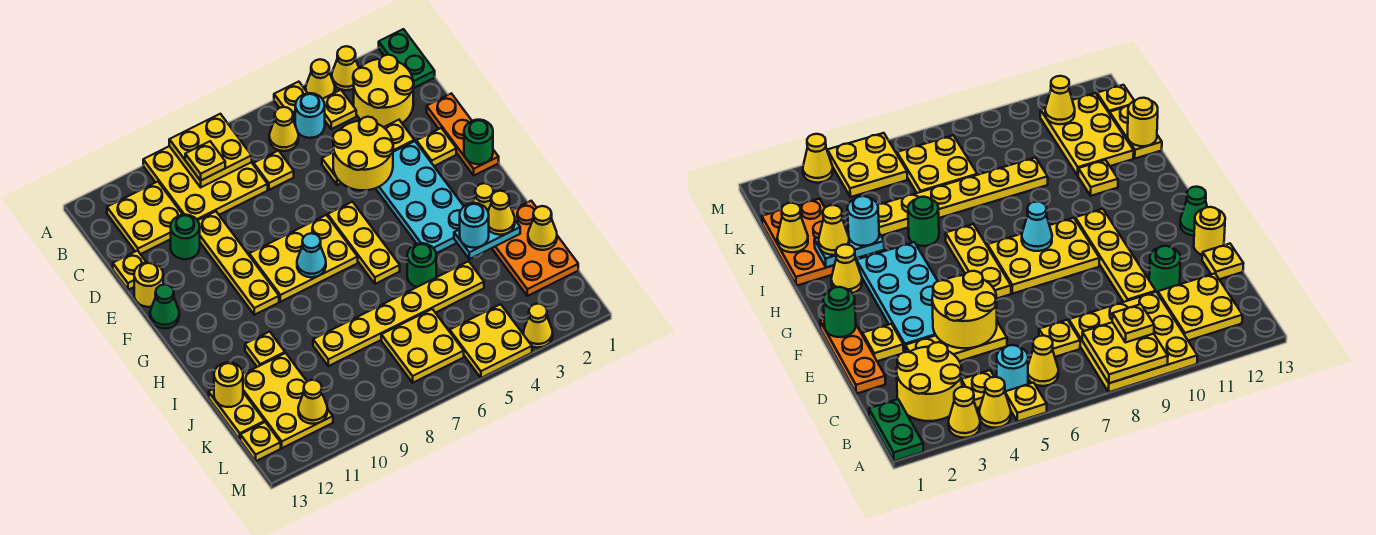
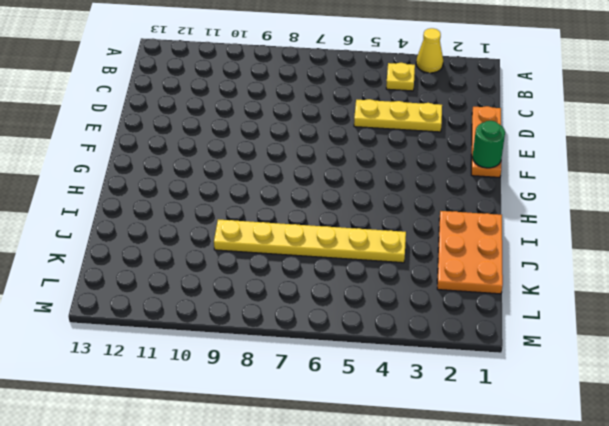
none -> green 1x2 plate [379,29,435,88]
none -> yellow 1x1 cone [306,59,335,99]
none -> yellow 1x1 plate [274,82,307,119]
none -> yellow 3x3 plate [143,146,268,220]

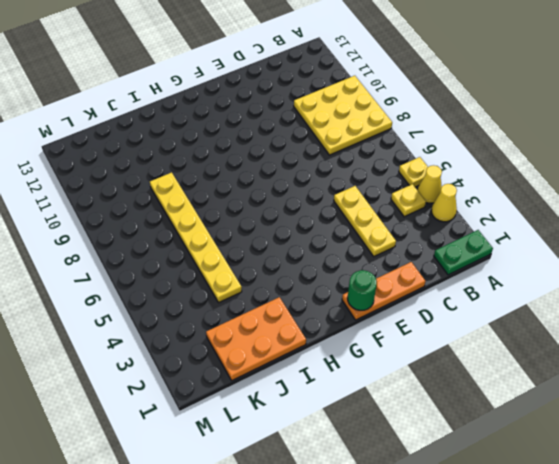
none -> yellow 2x2 round brick [353,55,414,127]
none -> cyan 1x1 round brick [295,93,325,138]
none -> yellow 1x1 cone [269,107,298,151]
none -> yellow 2x2 plate [107,182,183,254]

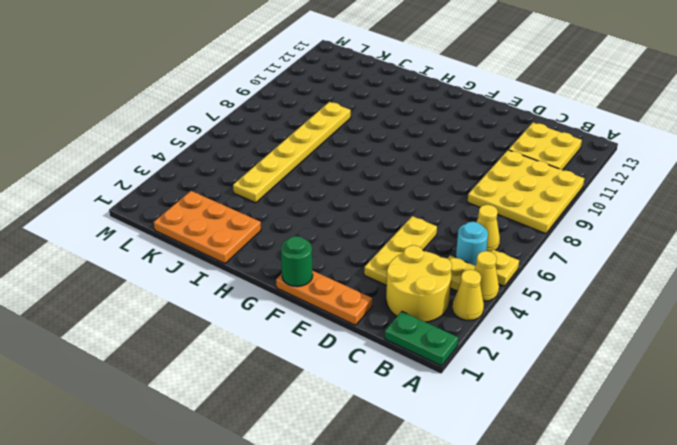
none -> yellow 1x1 plate [254,150,294,190]
none -> yellow 1x4 plate [198,211,279,315]
none -> green 1x1 round brick [171,215,200,259]
none -> yellow 1x1 plate [113,251,146,290]

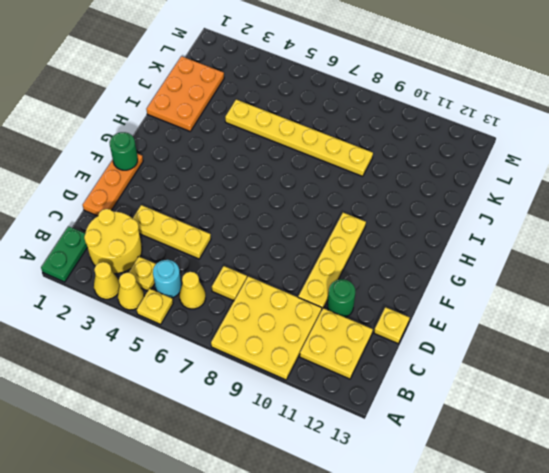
none -> yellow 1x1 plate [416,128,456,166]
none -> cyan 2x4 plate [375,141,464,253]
none -> yellow 1x1 round brick [134,262,163,307]
none -> yellow 1x3 plate [328,202,400,284]

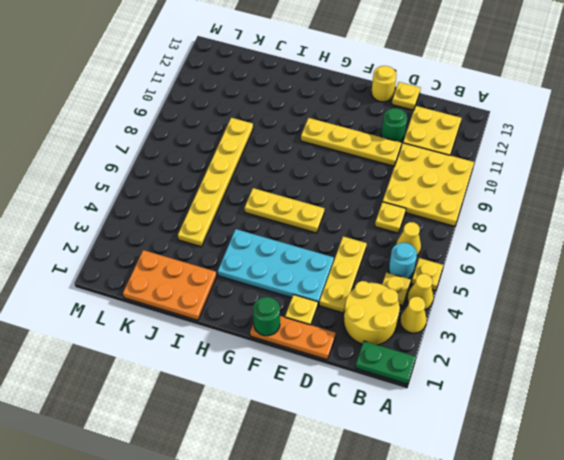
none -> yellow 2x3 plate [249,215,358,302]
none -> green 1x1 cone [150,284,179,328]
none -> yellow 1x1 cone [473,183,494,211]
none -> green 1x1 round brick [407,243,436,287]

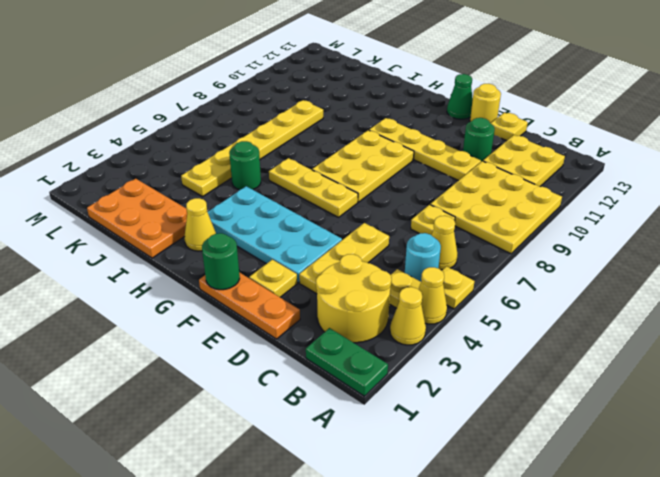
none -> yellow 1x1 plate [245,331,285,367]
none -> yellow 2x3 plate [243,353,333,448]
none -> yellow 1x2 plate [209,389,265,440]
none -> yellow 2x2 plate [381,309,464,383]

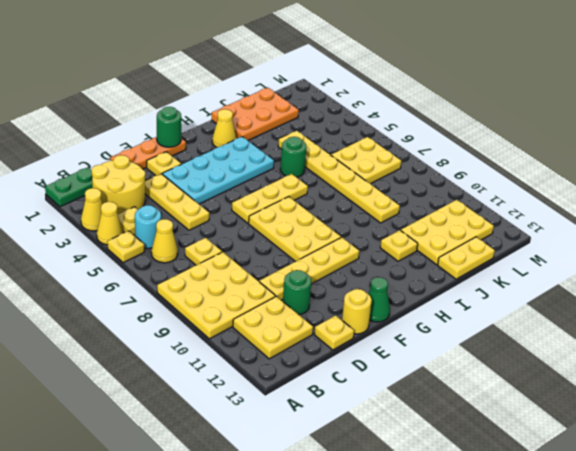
none -> yellow 2x2 plate [450,304,532,378]
none -> yellow 1x1 plate [240,422,281,461]
none -> yellow 1x1 cone [523,304,553,348]
none -> yellow 2x2 plate [169,114,252,187]

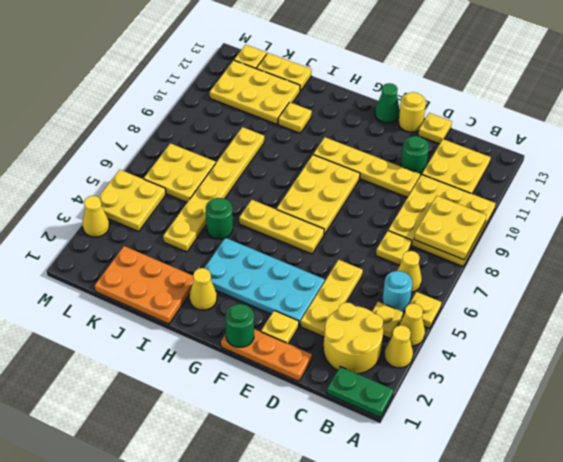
none -> yellow 2x2 round brick [333,117,393,190]
none -> cyan 1x1 cone [297,233,326,277]
none -> cyan 1x2 plate [454,220,520,259]
none -> yellow 1x1 cone [528,206,557,250]

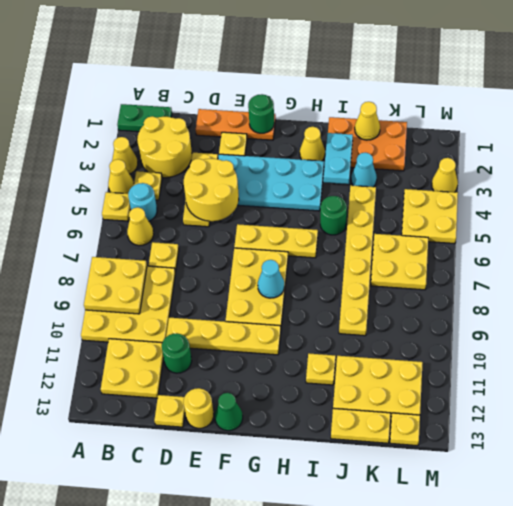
cyan 1x1 cone [351,153,377,187] -> none
none -> yellow 1x1 round brick [214,362,243,407]
none -> yellow 1x1 cone [298,380,327,424]
none -> yellow 1x1 plate [185,141,225,181]
none -> yellow 1x1 cone [488,191,515,235]

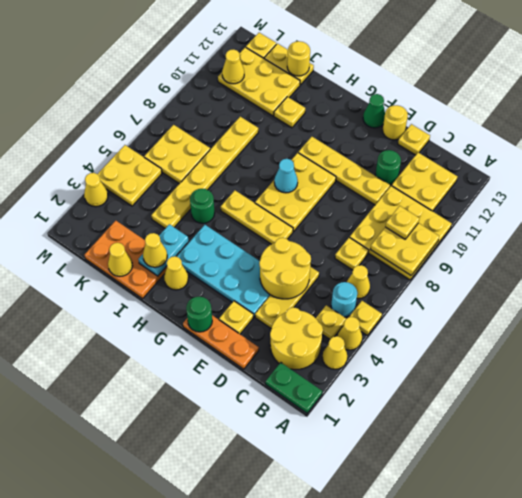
none -> cyan 1x1 round brick [460,203,489,248]

